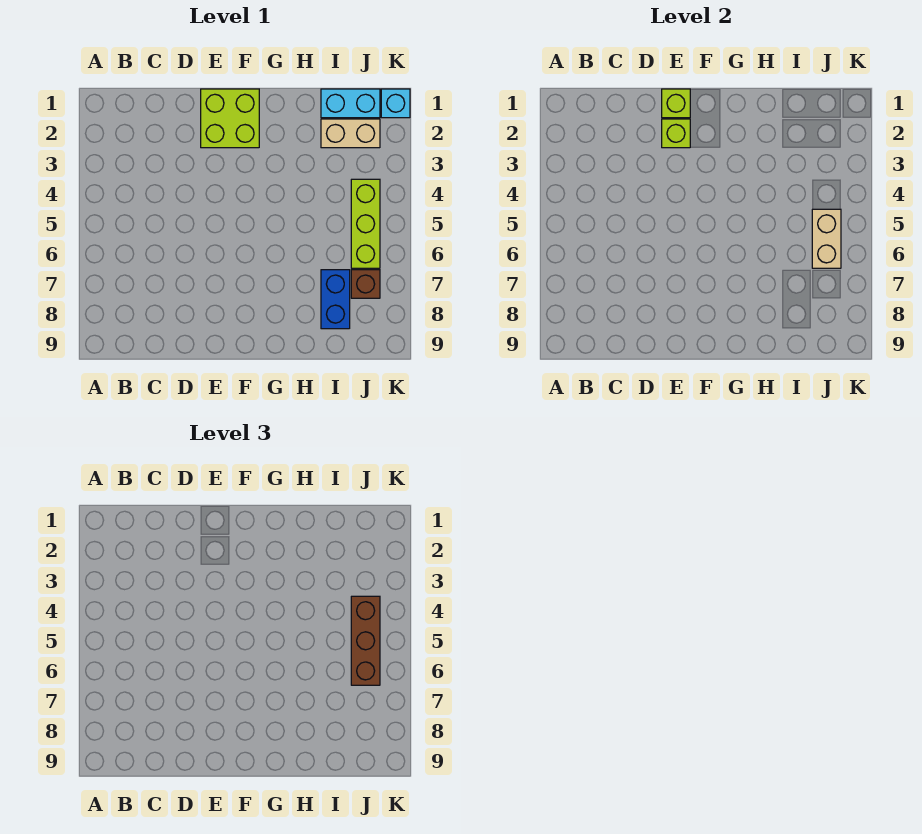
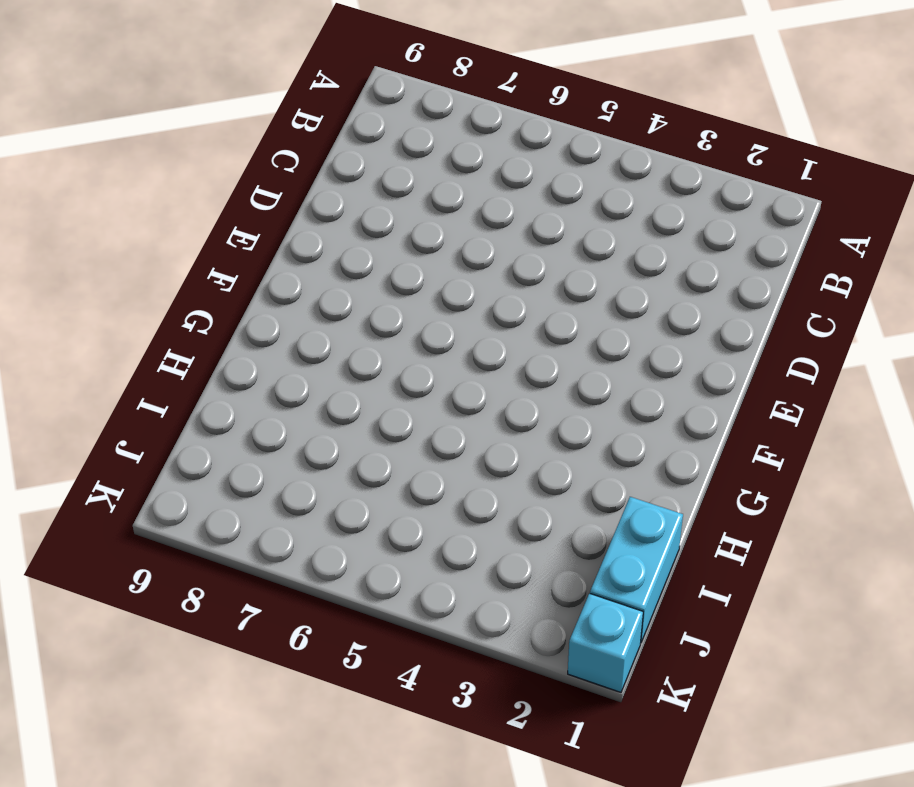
none -> lime 2x2 brick [201,89,259,148]
none -> tan 1x2 brick [321,119,380,148]

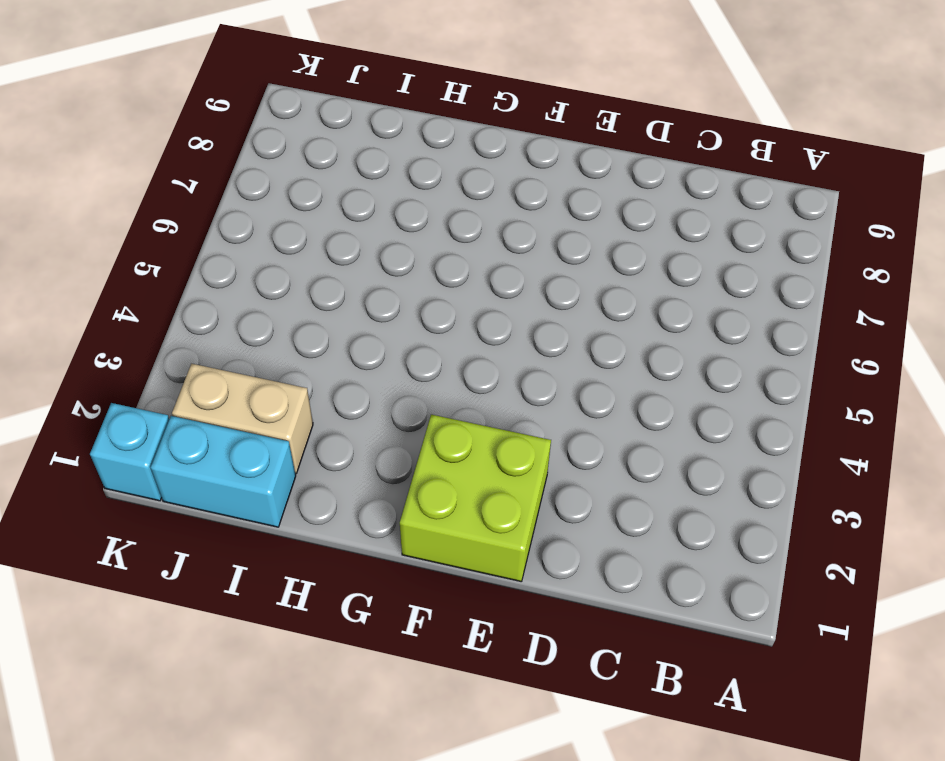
none -> blue 1x2 brick [321,270,350,329]
none -> lime 1x3 brick [351,179,380,268]

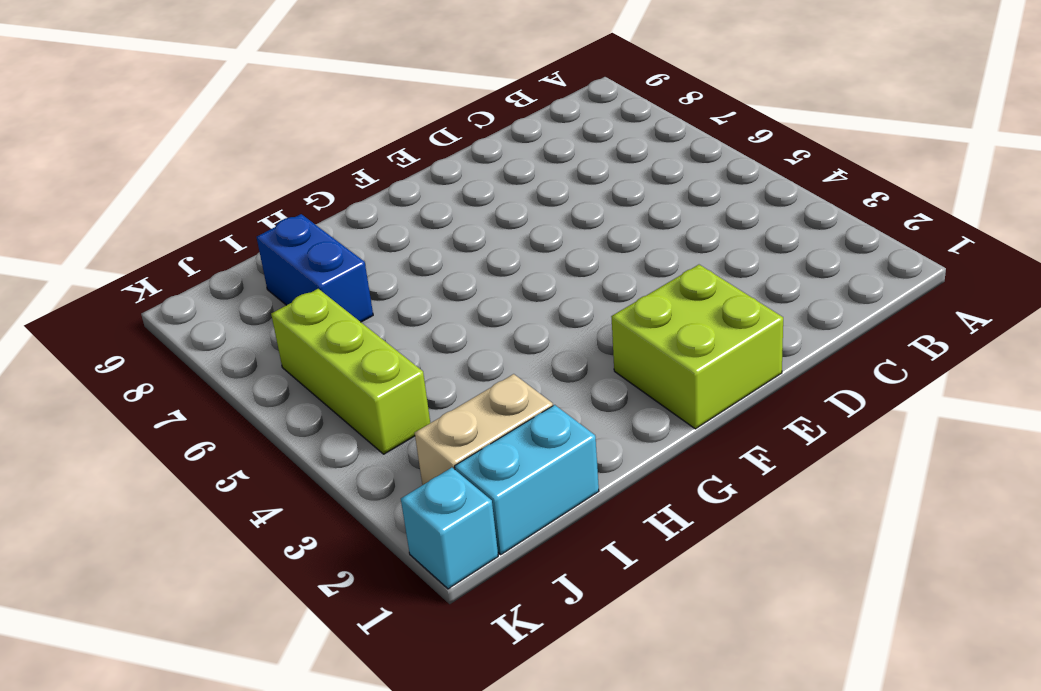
none -> brown 1x1 brick [351,270,380,298]
none -> lime 1x1 brick [662,89,690,118]

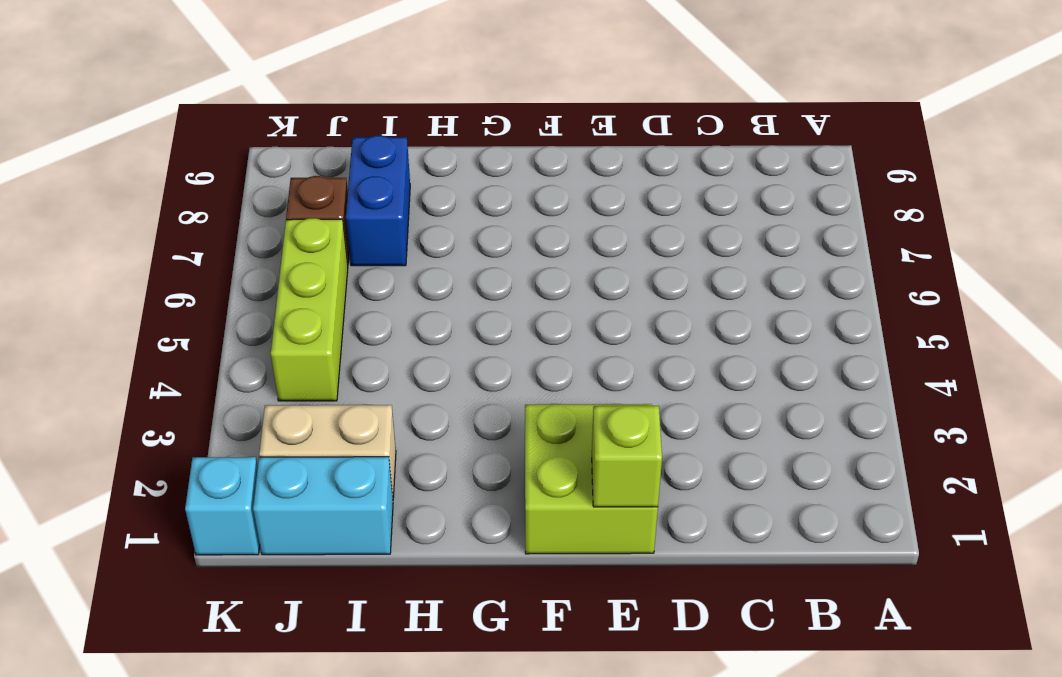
none -> lime 1x1 brick [662,119,690,148]
none -> tan 1x2 brick [812,209,841,268]

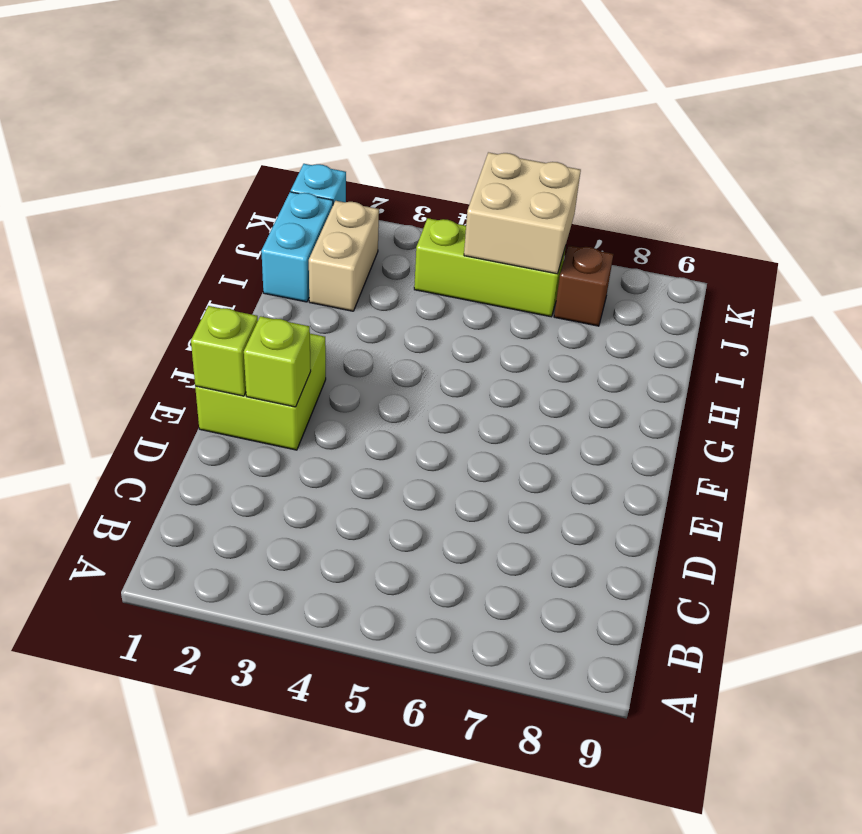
tan 2x2 brick [464,152,581,274] -> tan 1x2 brick [812,209,841,268]
none -> blue 1x2 brick [321,270,350,329]
none -> brown 1x3 brick [351,596,380,685]

